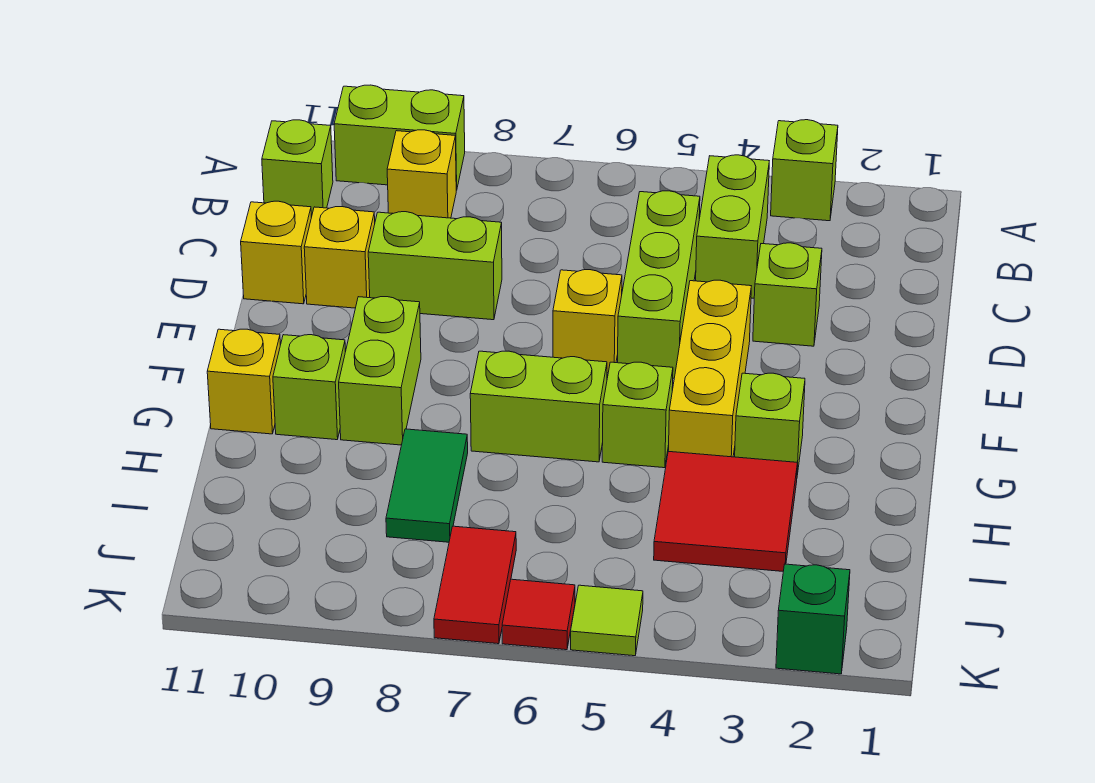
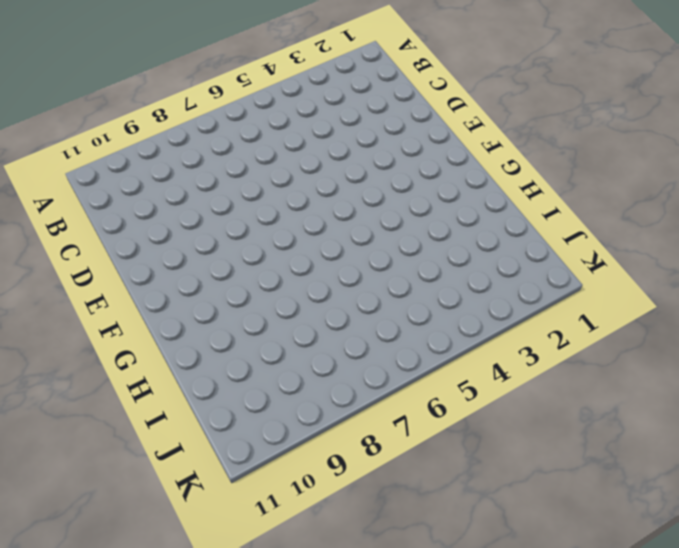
none -> lime 1x1 brick [771,120,838,221]
none -> lime 1x2 brick [334,85,465,190]
none -> lime 1x2 brick [696,155,769,298]

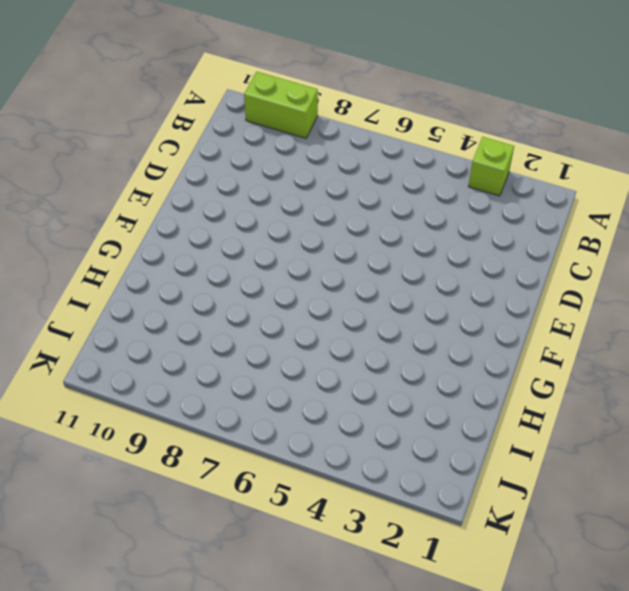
none -> lime 1x2 brick [696,155,769,298]
none -> yellow 1x1 brick [387,130,456,218]
none -> lime 1x1 brick [262,120,333,217]

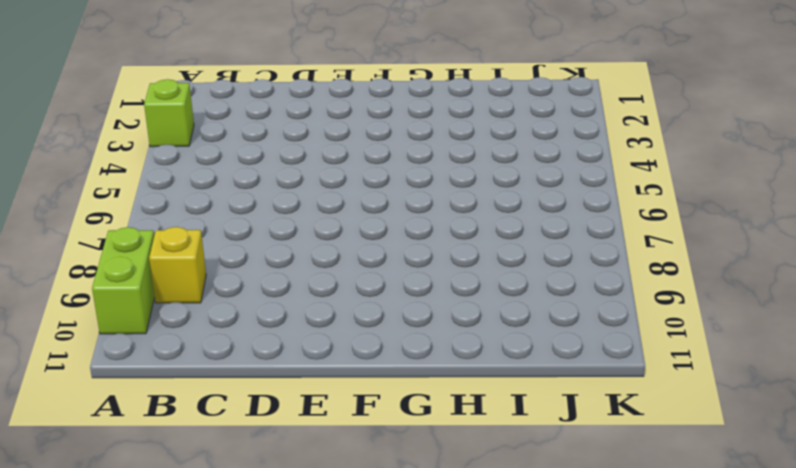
none -> lime 1x2 brick [696,155,769,298]
none -> lime 1x1 brick [262,120,333,217]
none -> lime 1x3 brick [618,191,700,378]

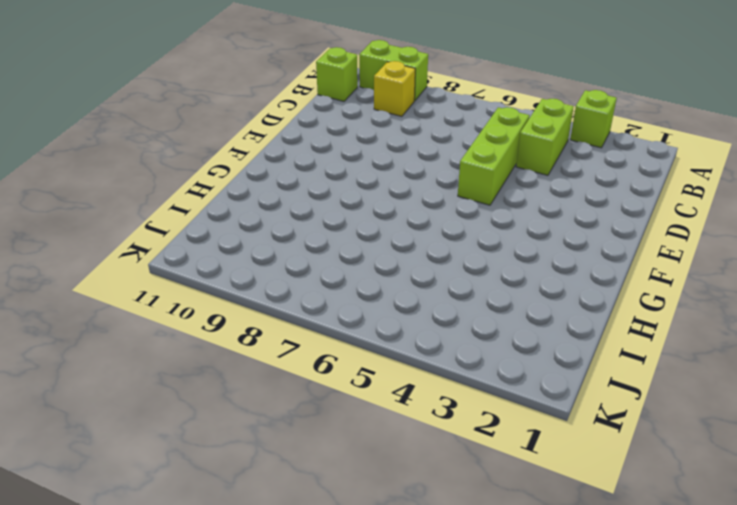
none -> lime 1x1 brick [753,243,822,346]
none -> lime 1x2 brick [368,212,502,320]
none -> yellow 1x1 brick [304,207,375,308]

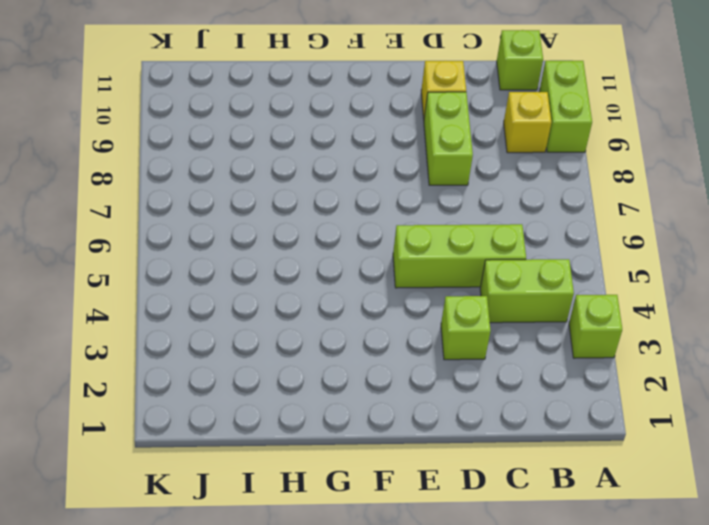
none -> yellow 1x1 brick [241,201,311,304]
none -> yellow 1x3 brick [669,280,751,457]
none -> yellow 1x1 brick [553,270,622,373]

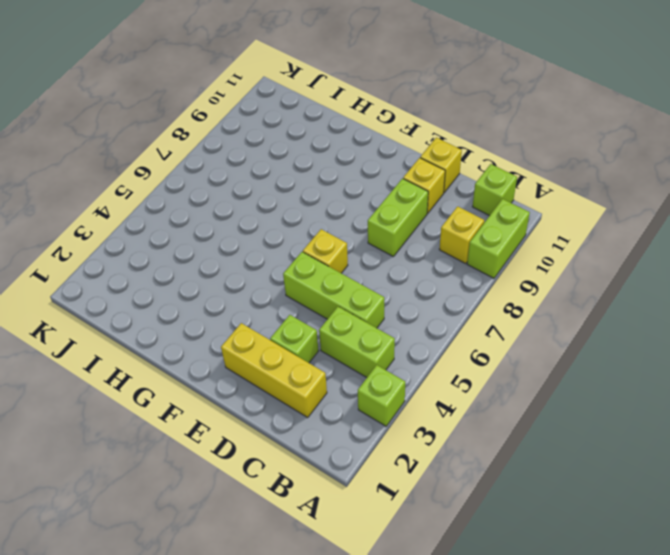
yellow 1x3 brick [221,323,327,417] -> yellow 1x3 brick moved to [669,280,751,457]
none -> lime 1x2 brick [339,297,421,445]
none -> lime 1x1 brick [735,373,805,475]
none -> lime 1x1 brick [602,362,673,468]

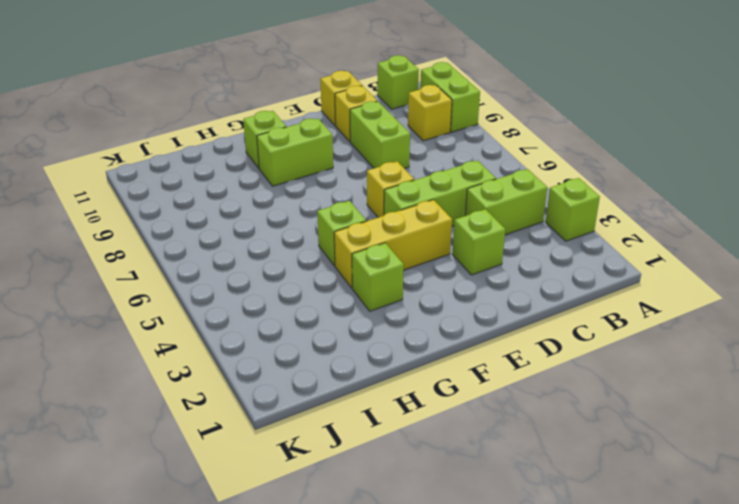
none -> lime 1x2 brick [470,351,607,462]
none -> yellow 1x1 brick [207,329,280,434]
none -> red 2x2 tile [654,451,798,571]

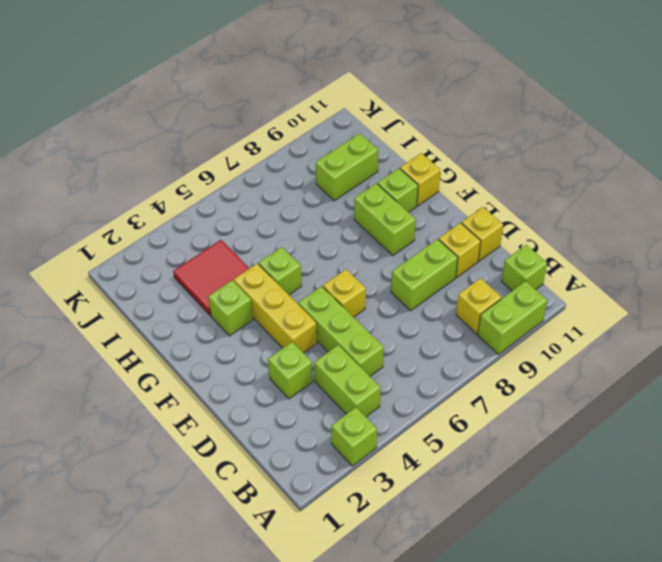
lime 1x2 brick [316,133,378,201] -> lime 1x2 brick moved to [470,351,607,462]
none -> green 1x2 tile [386,429,468,542]
none -> red 1x2 tile [434,526,516,644]
none -> green 1x1 brick [776,564,850,674]

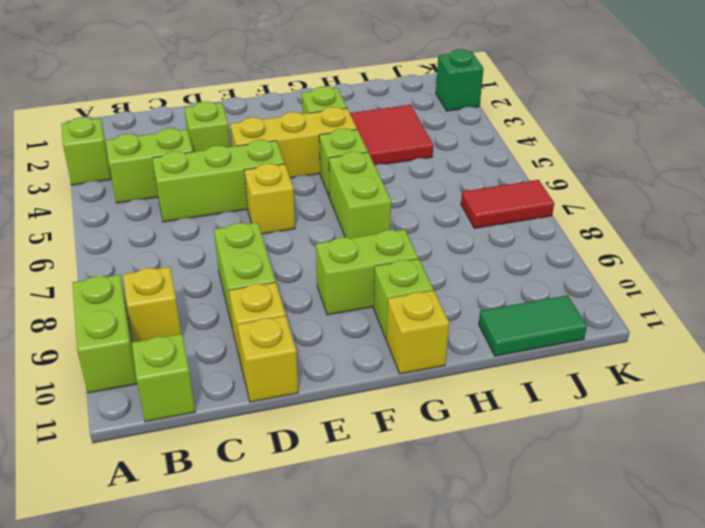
green 1x2 tile [479,295,587,356] -> green 1x2 tile moved to [386,429,468,542]
none -> lime 1x1 tile [571,585,643,656]
none -> red 1x1 tile [502,579,575,650]

